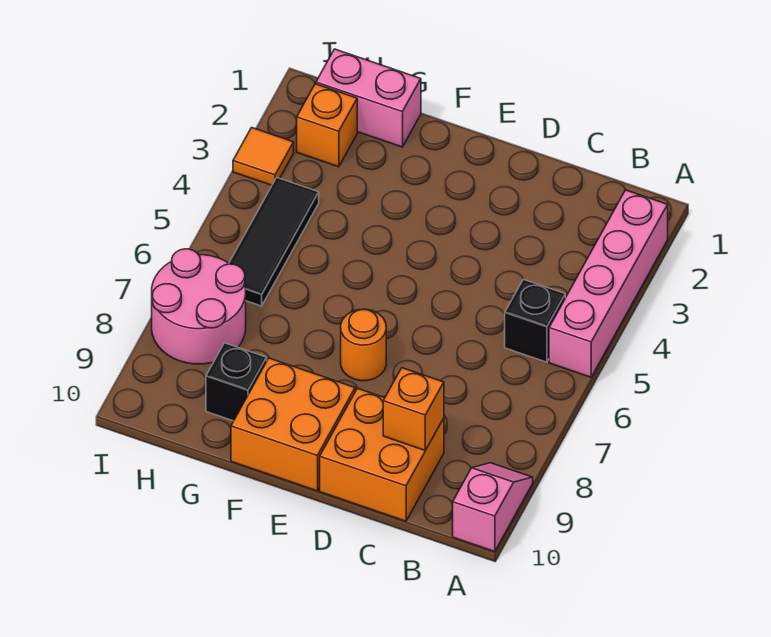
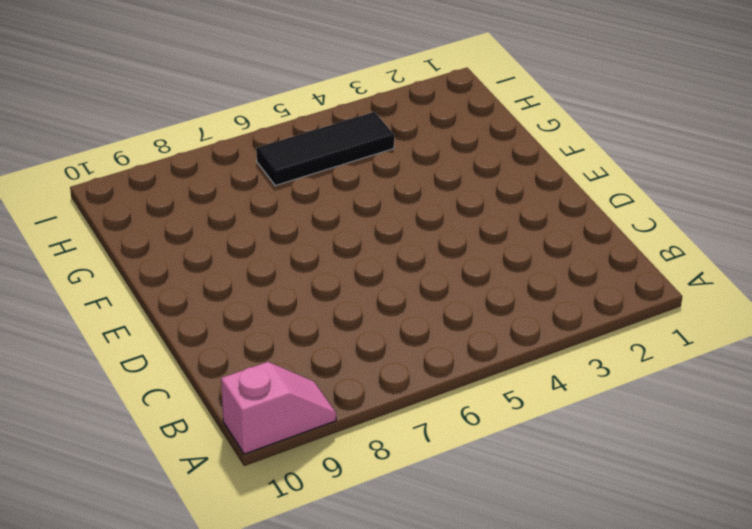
none -> pink 1x4 brick [549,190,668,377]
none -> black 1x1 brick [505,279,565,362]
none -> orange 2x2 brick [320,388,444,521]

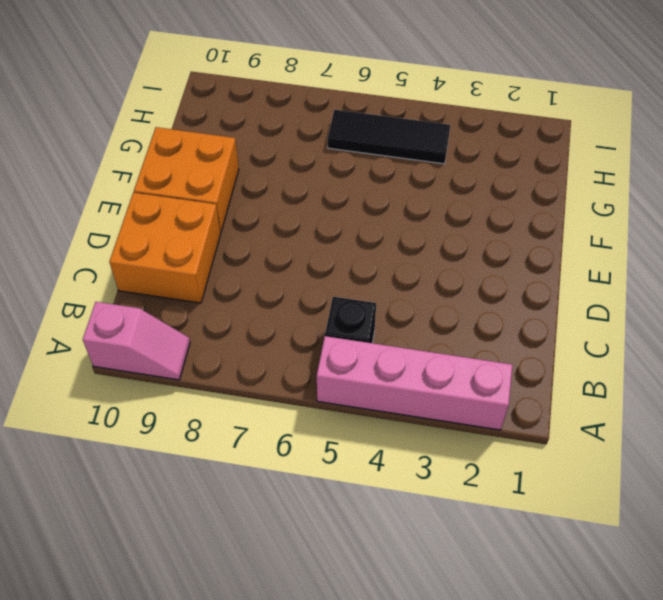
none -> orange 1x1 round brick [341,309,386,381]
none -> pink 1x2 brick [316,49,421,147]
none -> black 1x1 brick [206,343,267,421]

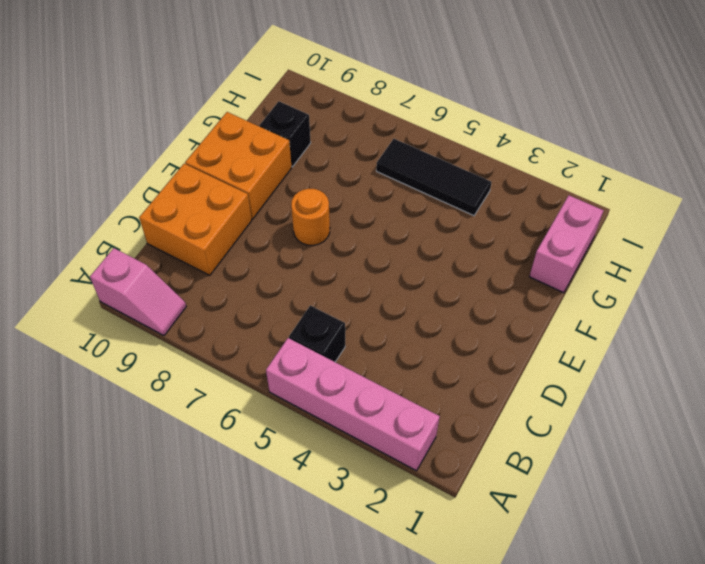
none -> orange 1x1 brick [297,84,357,167]
none -> pink 2x2 round brick [152,249,246,364]
none -> orange 1x1 tile [233,128,294,185]

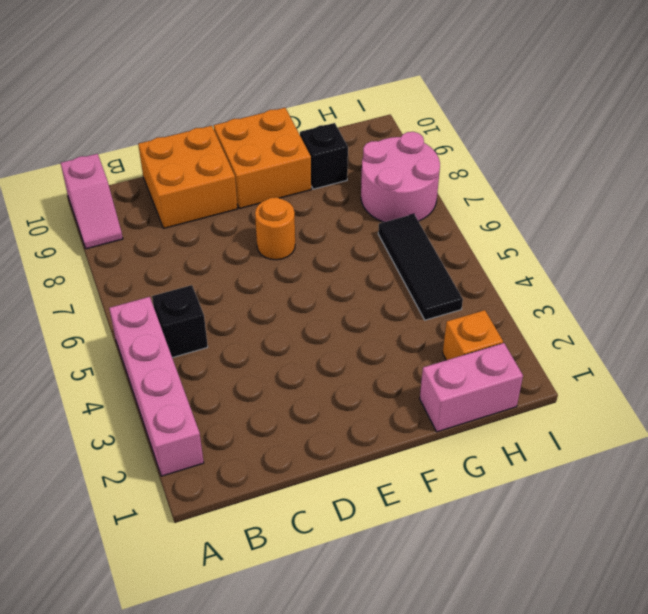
none -> orange 1x1 tile [233,128,294,185]
none -> orange 1x1 brick [383,368,444,450]

